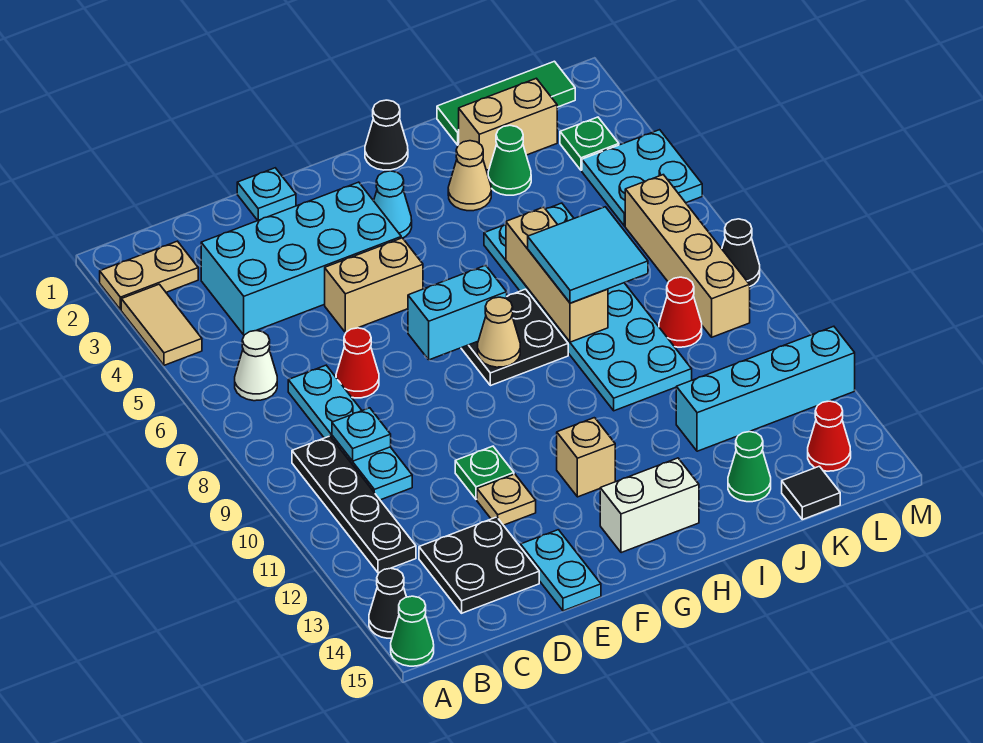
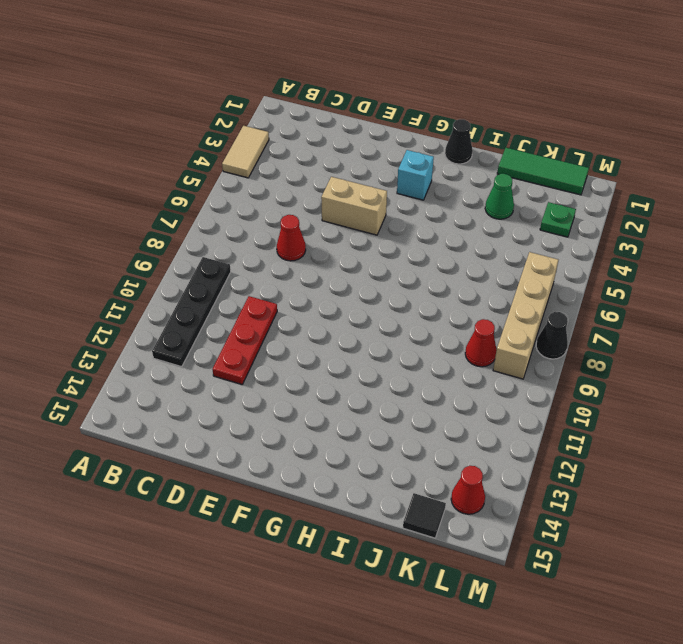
red 1x3 plate [212,296,277,384] -> none
cyan 1x1 brick [397,150,434,200] -> cyan 1x1 cone [373,171,412,238]
none -> tan 1x2 plate [100,241,198,310]
none -> black 1x1 cone [369,568,406,638]
none -> green 1x1 cone [391,596,434,666]
none -> white 1x1 cone [235,331,277,401]

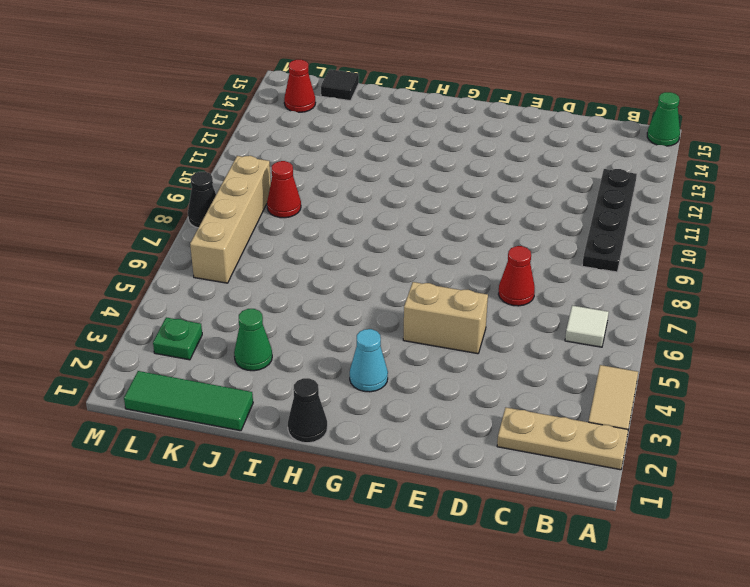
tan 1x3 plate [497,408,628,470] -> tan 1x2 plate [100,241,198,310]
white 1x1 tile [565,306,609,347] -> white 1x1 cone [235,331,277,401]
none -> black 1x1 cone [369,568,406,638]
none -> cyan 2x4 brick [201,182,401,335]
none -> cyan 1x4 plate [288,365,412,500]
none -> black 2x2 plate [419,517,539,613]

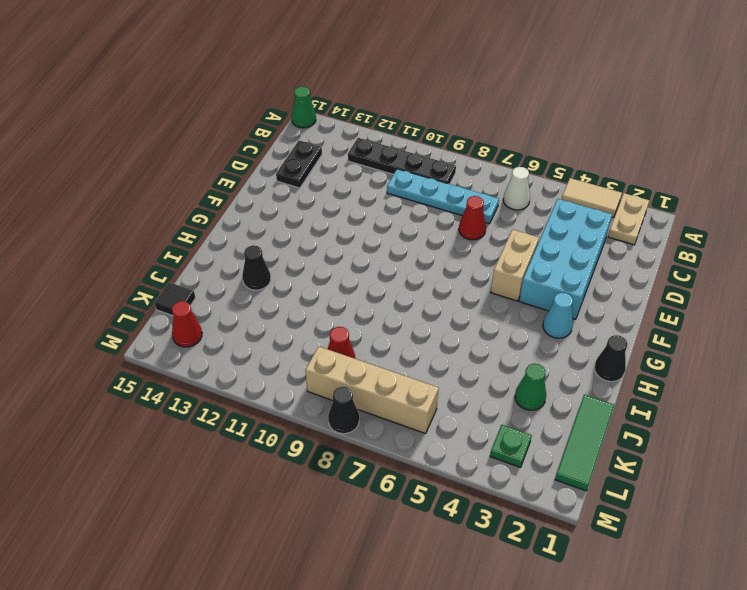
black 1x2 plate [276,140,322,188] -> black 2x2 plate [419,517,539,613]
black 1x1 cone [242,245,271,290] -> black 1x1 cone moved to [369,568,406,638]
none -> cyan 1x1 plate [237,168,296,220]
none -> green 1x1 plate [455,446,514,499]
none -> tan 1x1 plate [477,474,536,525]
none -> cyan 1x2 plate [521,530,601,611]

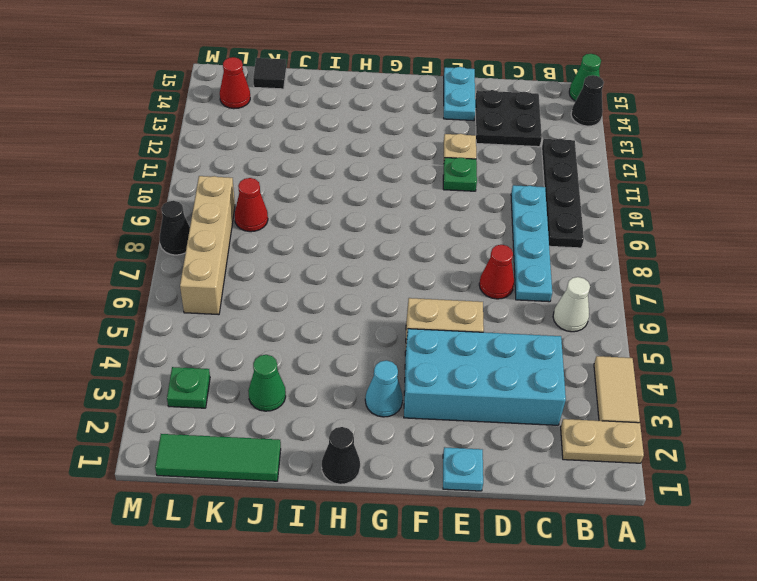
none -> black 2x2 plate [461,289,568,386]
none -> tan 1x1 brick [557,418,615,497]
none -> white 1x2 brick [600,458,699,553]
none -> tan 1x1 cone [448,141,491,211]

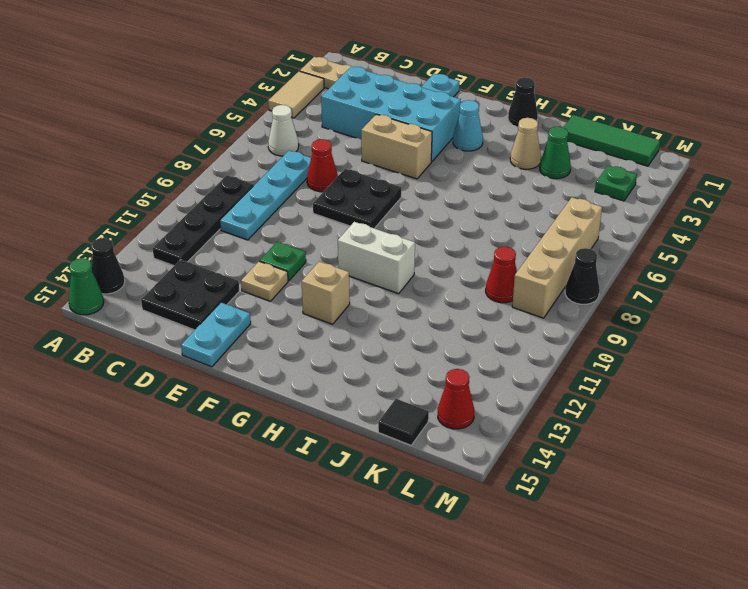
black 2x2 plate [313,169,401,228] -> black 2x2 plate moved to [461,289,568,386]
white 1x2 brick [338,222,415,294] -> white 1x2 brick moved to [600,458,699,553]
none -> cyan 2x6 plate [484,203,692,411]
none -> tan 1x2 brick [459,78,557,170]
none -> cyan 1x4 brick [676,326,855,451]
none -> green 1x1 cone [728,432,771,502]

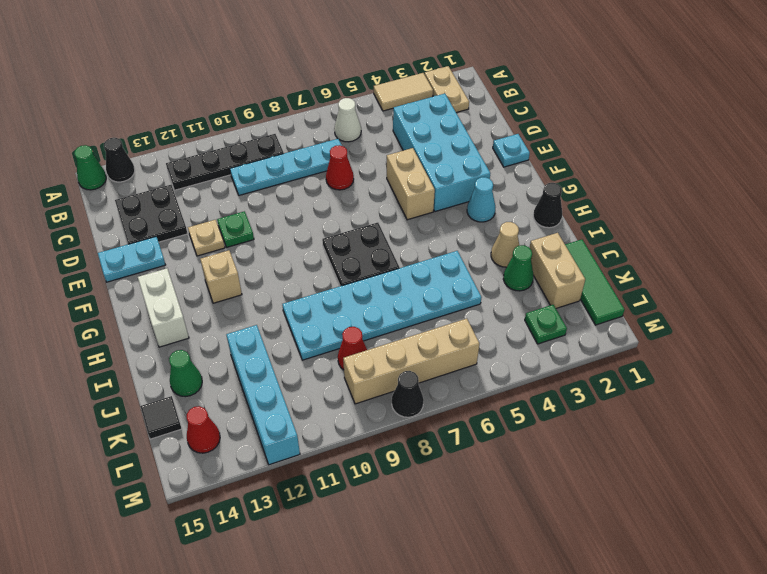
none -> cyan 2x2 plate [582,130,702,226]
none -> cyan 1x1 plate [332,408,391,461]
none -> cyan 1x2 brick [408,265,507,360]
none -> tan 1x1 cone [478,297,520,367]

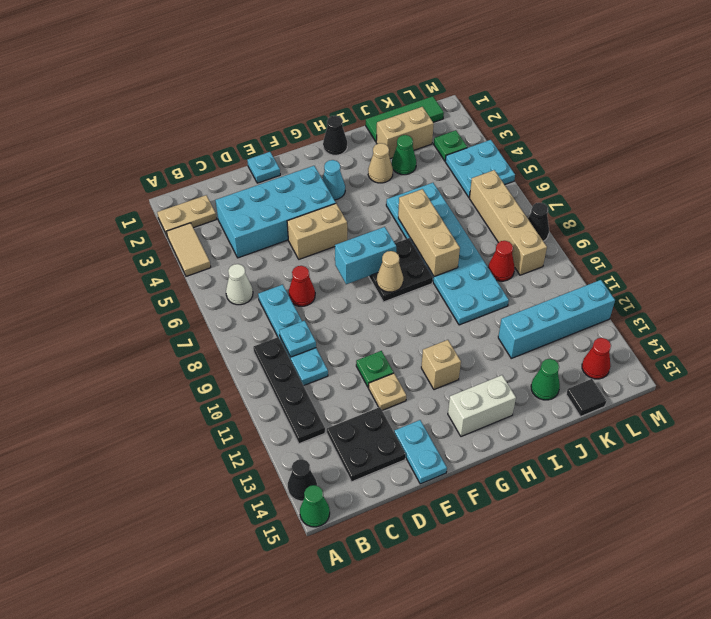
none -> cyan 2x2 tile [528,207,648,303]

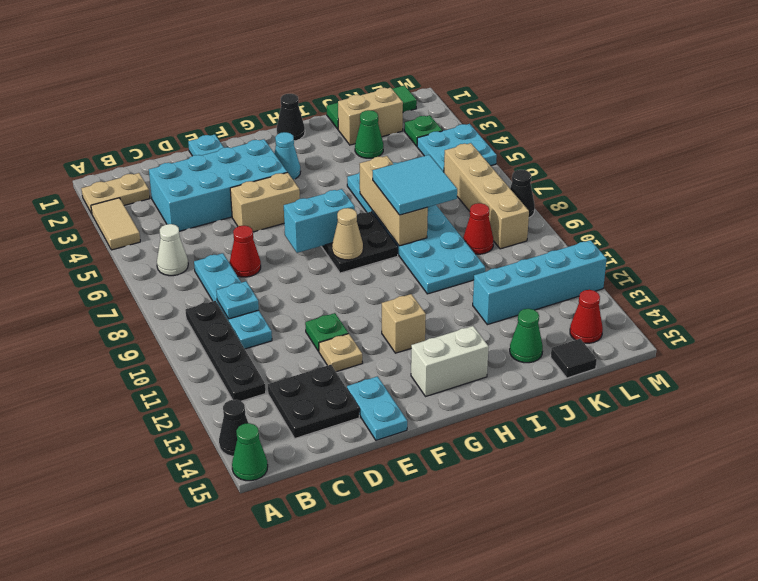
none -> tan 1x1 cone [448,141,491,211]

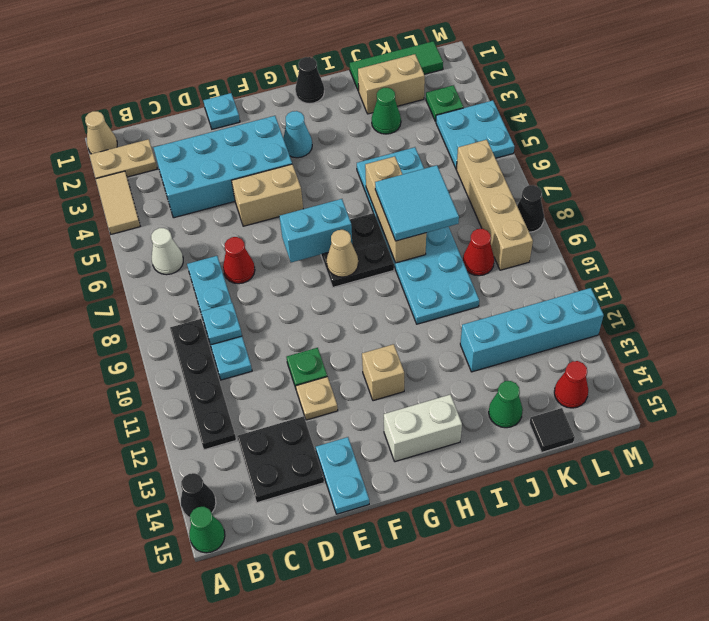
tan 1x1 cone [85,111,117,154] -> tan 1x1 cone moved to [448,141,491,211]

